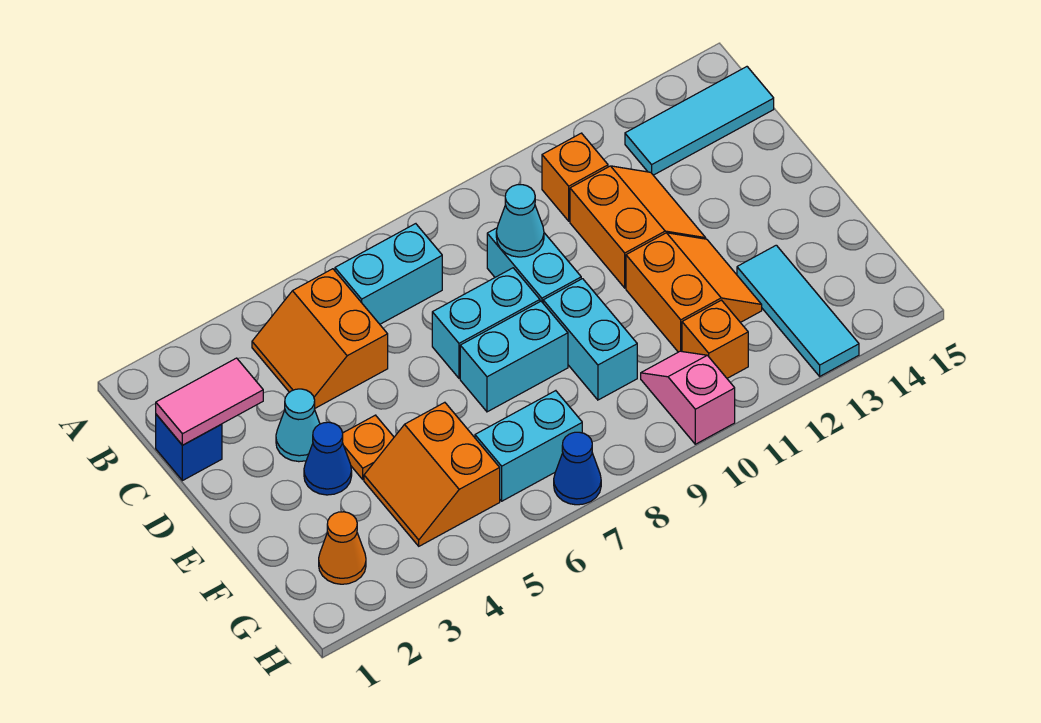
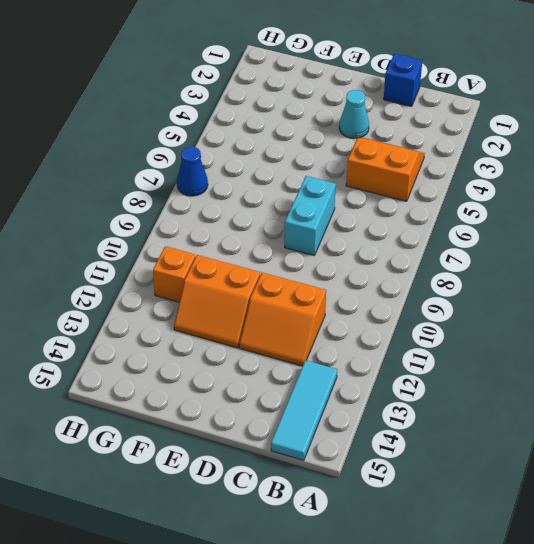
none -> cyan 1x2 brick [335,224,442,324]
none -> orange 1x1 brick [542,133,608,221]
none -> cyan 1x2 brick [487,228,581,303]

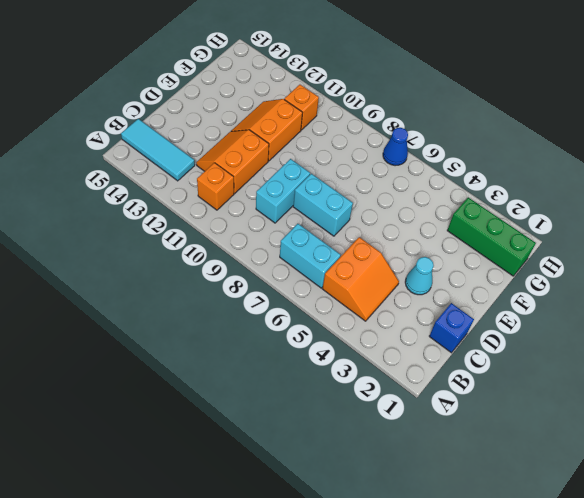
green 1x3 brick [447,198,536,276] -> orange 1x1 cone [319,512,366,584]
none -> blue 1x1 cone [304,422,352,495]
none -> orange 1x1 plate [342,415,394,479]
none -> cyan 1x2 brick [460,301,568,412]

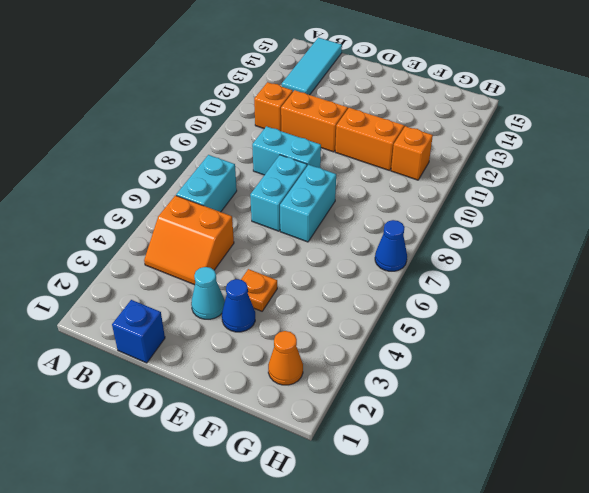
none -> cyan 1x2 brick [543,279,637,400]
none -> orange 2x2 slope [364,402,500,546]
none -> cyan 1x3 tile [737,245,859,376]

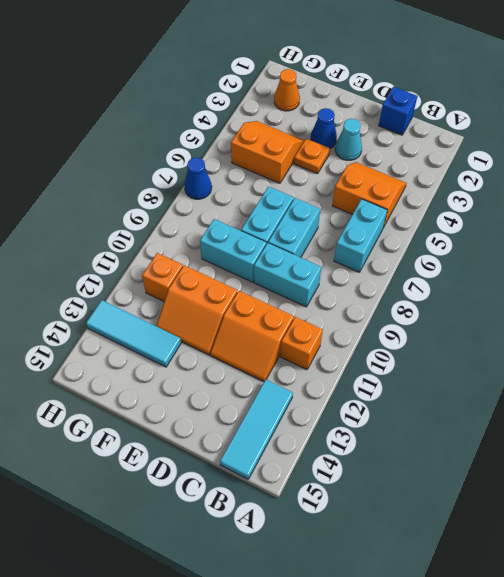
none -> cyan 1x2 brick [475,391,582,501]
none -> pink 1x2 slope [641,351,735,444]
none -> pink 1x2 tile [156,358,263,445]

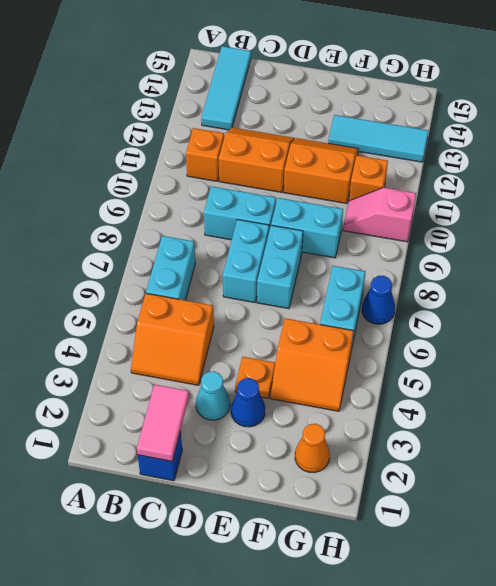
none -> cyan 1x1 cone [496,185,544,257]

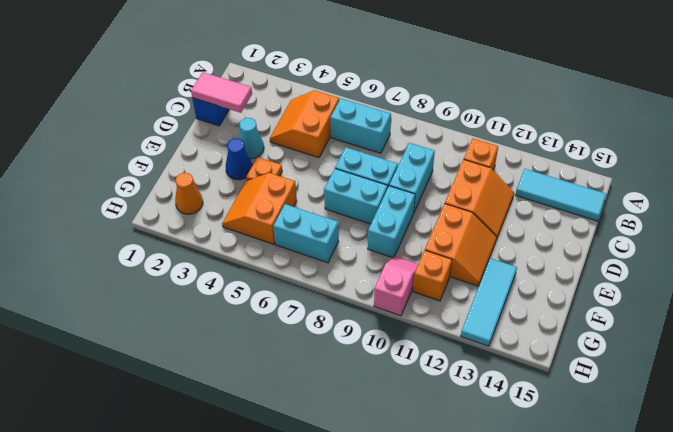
none -> blue 1x1 cone [554,432,601,505]
none -> cyan 1x1 cone [496,185,544,257]

